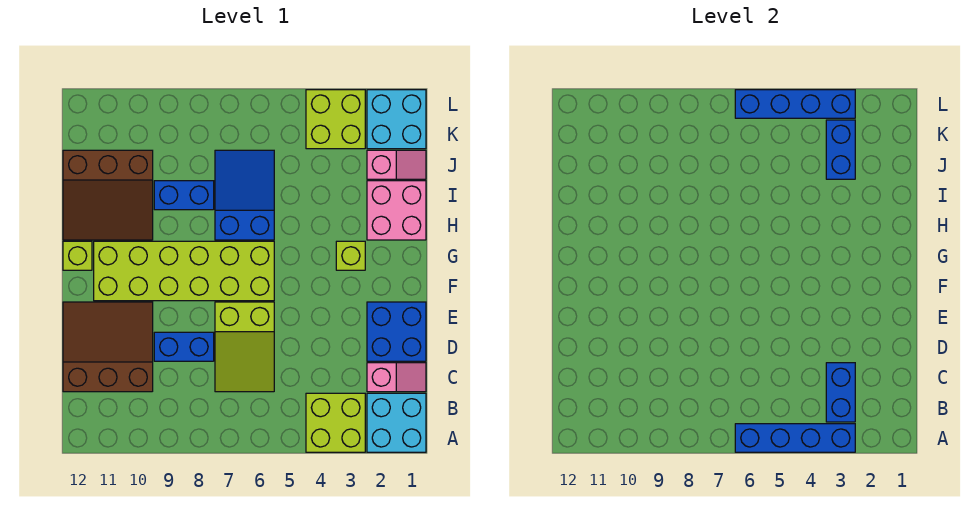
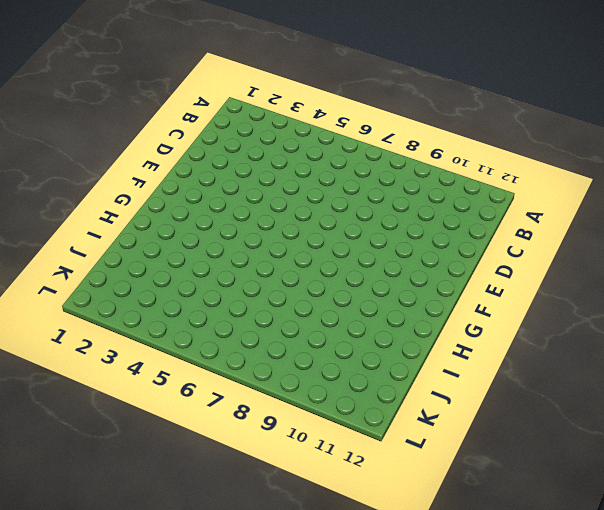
none -> cyan 2x2 brick [367,393,426,452]
none -> lime 2x2 brick [306,393,365,452]
none -> pink 1x2 slope [367,363,426,392]

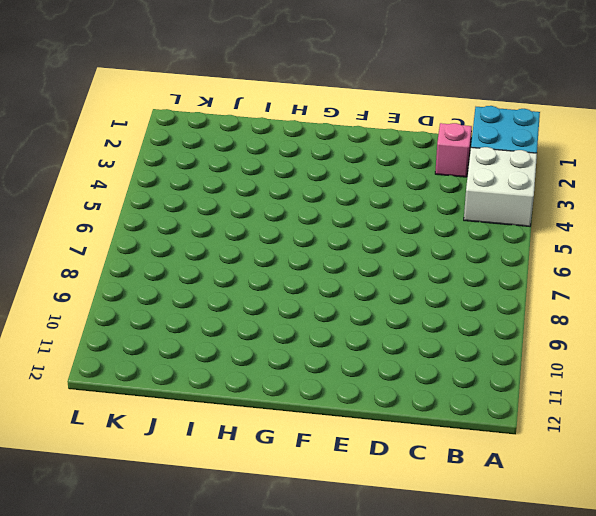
white 2x2 brick [464,147,537,226] -> lime 2x2 brick [306,393,365,452]
none -> lime 2x3 slope [215,302,274,392]
none -> brown 3x3 slope [63,302,153,392]
none -> blue 2x2 brick [367,302,426,361]

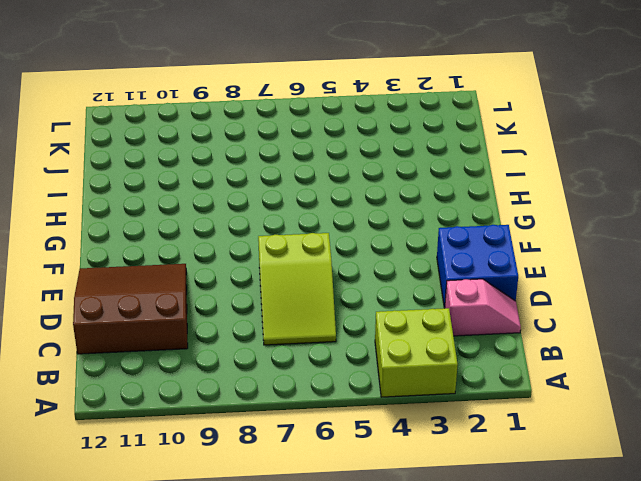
none -> cyan 2x2 brick [367,393,426,452]
none -> blue 1x2 brick [154,332,214,361]
none -> lime 2x6 brick [94,241,274,301]

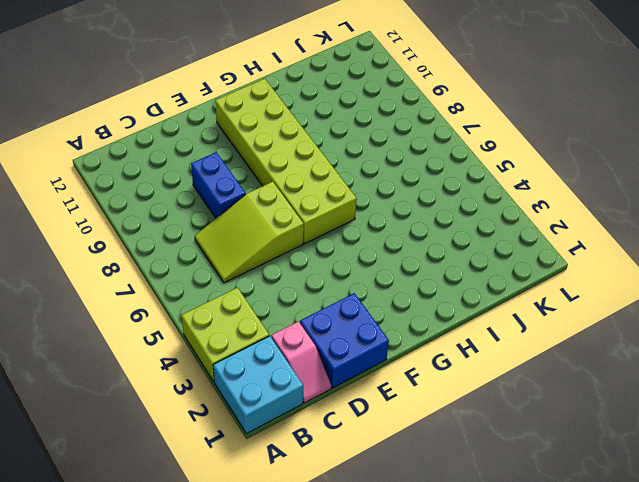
none -> brown 3x3 slope [63,302,153,392]
none -> lime 1x1 brick [336,241,365,270]
none -> lime 1x1 brick [63,241,92,270]

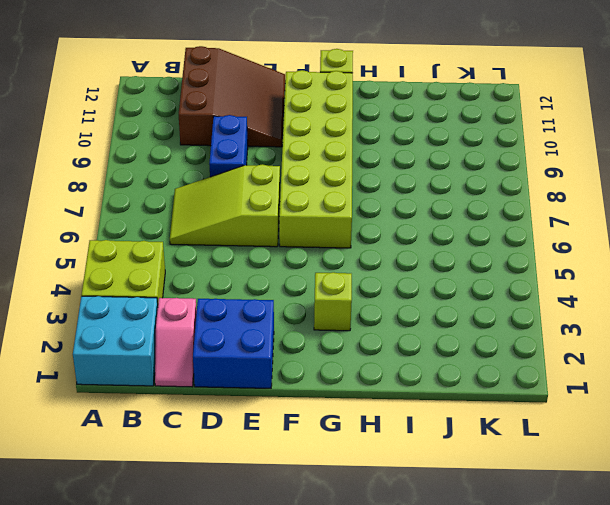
none -> pink 2x2 brick [367,181,426,240]
none -> blue 2x3 slope [215,150,274,240]
none -> brown 3x3 slope [63,150,153,240]

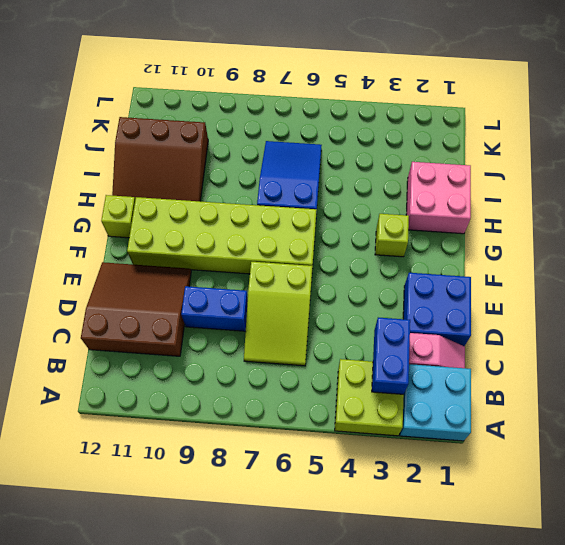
none -> blue 1x2 brick [154,181,214,210]
none -> pink 1x2 slope [367,150,426,179]
none -> cyan 2x2 brick [367,90,426,149]

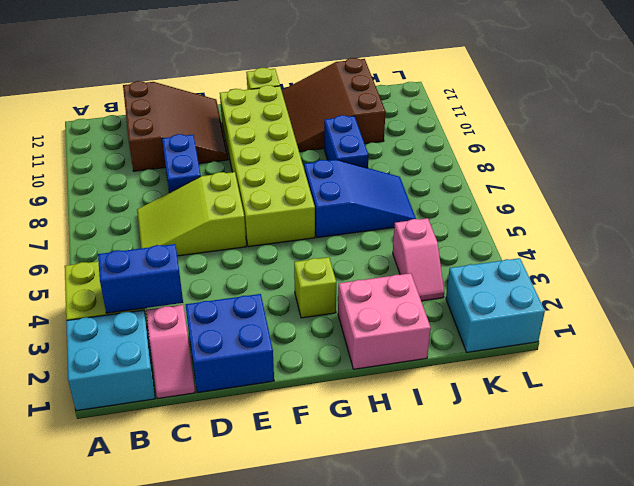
pink 1x2 slope [393,218,444,301] -> pink 1x2 slope moved to [367,150,426,179]
none -> lime 2x2 brick [306,90,365,149]
none -> blue 1x4 brick [735,424,855,452]
none -> blue 1x2 brick [826,120,855,179]

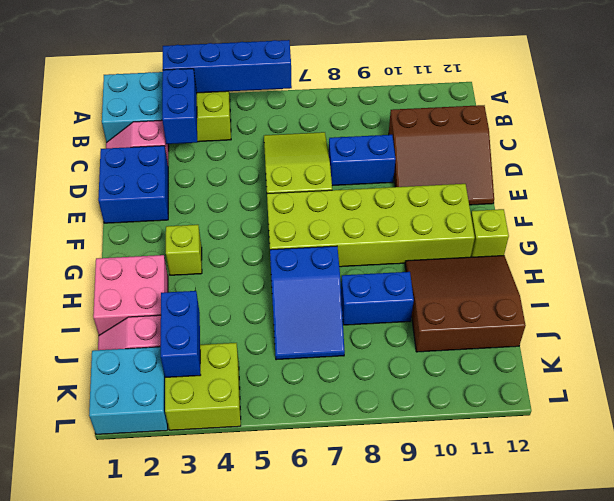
none -> blue 1x4 brick [735,90,855,118]

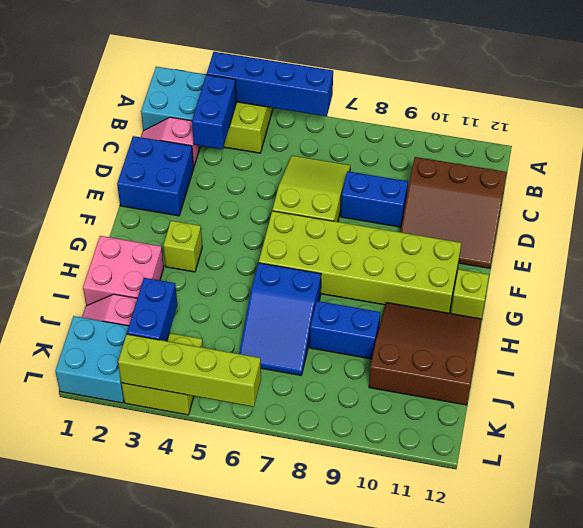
lime 1x4 brick [118,334,261,407] -> blue 1x4 brick [735,90,855,118]

